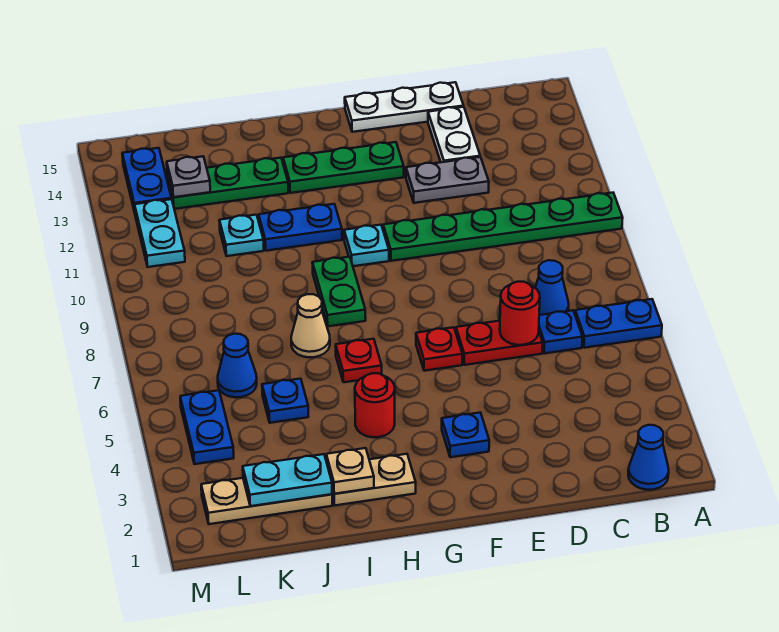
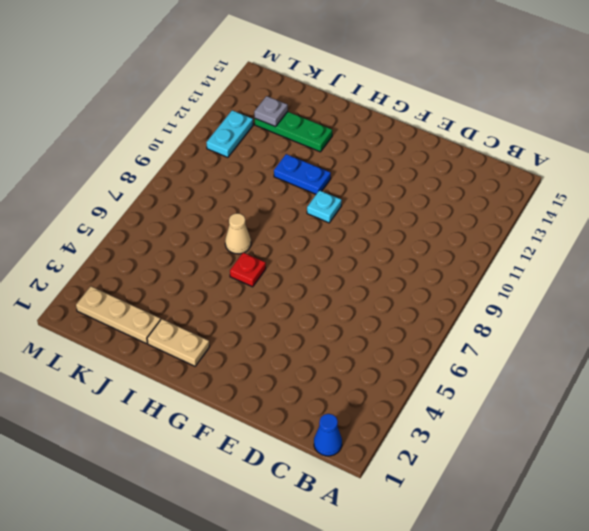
none -> blue 1x2 plate [575,299,662,348]
none -> green 1x6 plate [383,193,623,261]
none -> blue 1x1 plate [539,310,583,353]
none -> blue 1x1 cone [535,260,569,315]

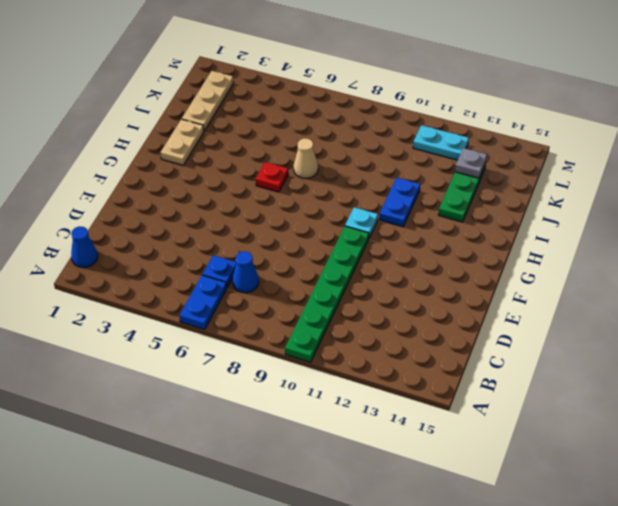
none -> red 1x2 plate [456,321,543,365]
none -> grey 1x2 plate [406,157,489,203]
none -> white 1x2 plate [428,107,480,162]
none -> white 1x3 plate [345,82,464,132]

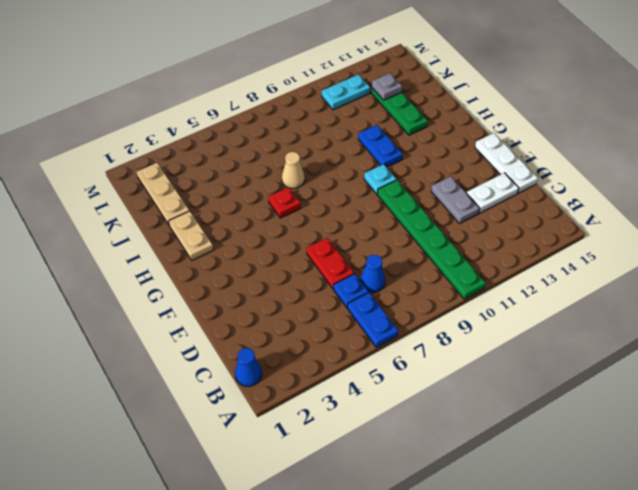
none -> blue 1x1 plate [442,413,489,457]
none -> red 1x1 plate [416,327,462,371]
none -> green 1x3 plate [283,142,404,193]
none -> red 1x1 round brick [355,373,395,437]

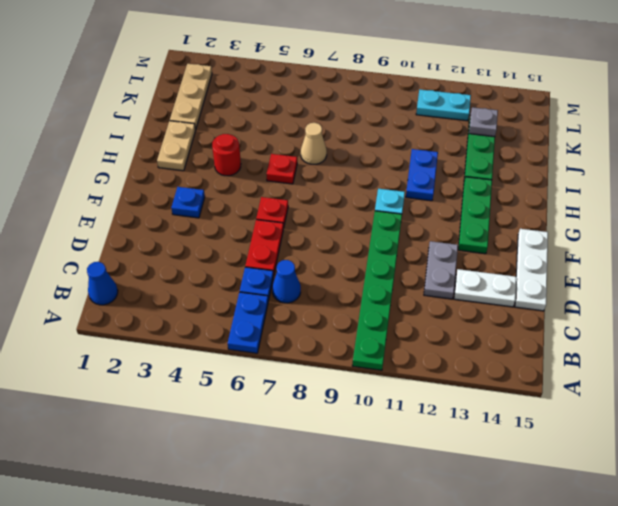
none -> green 1x2 plate [312,257,366,326]
none -> blue 1x1 plate [262,379,308,423]
none -> cyan 1x1 plate [219,215,264,256]
none -> blue 1x1 cone [218,334,257,397]

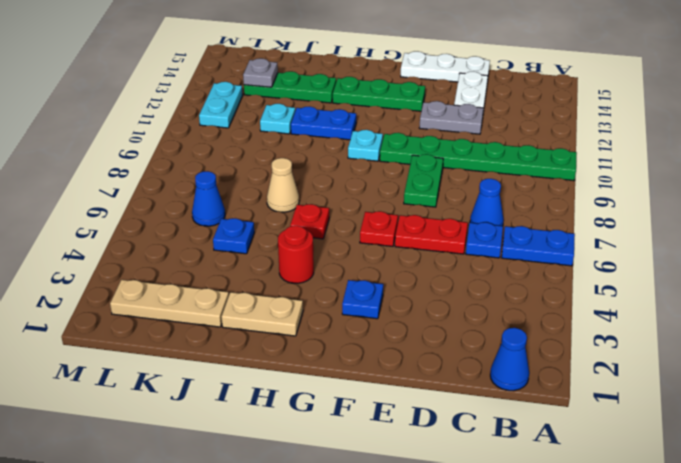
green 1x2 plate [404,154,443,207] -> green 1x2 plate moved to [312,257,366,326]
none -> blue 1x2 plate [180,390,234,464]
none -> blue 1x2 plate [122,148,171,212]
none -> red 1x1 round brick [500,282,540,345]
none -> tan 1x1 plate [326,448,374,494]

